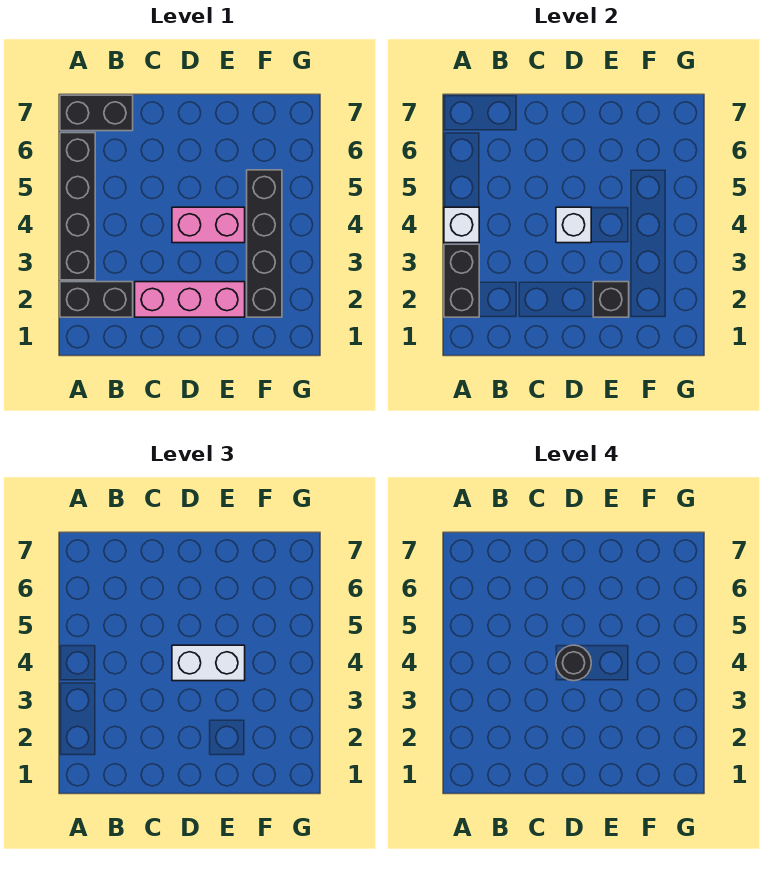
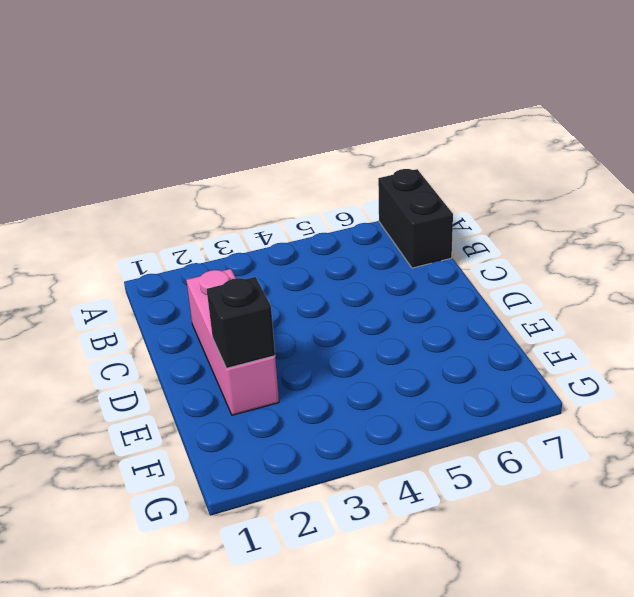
none -> black 1x2 brick [60,282,133,317]
none -> black 1x4 brick [60,133,95,280]
none -> pink 1x2 brick [172,207,245,243]

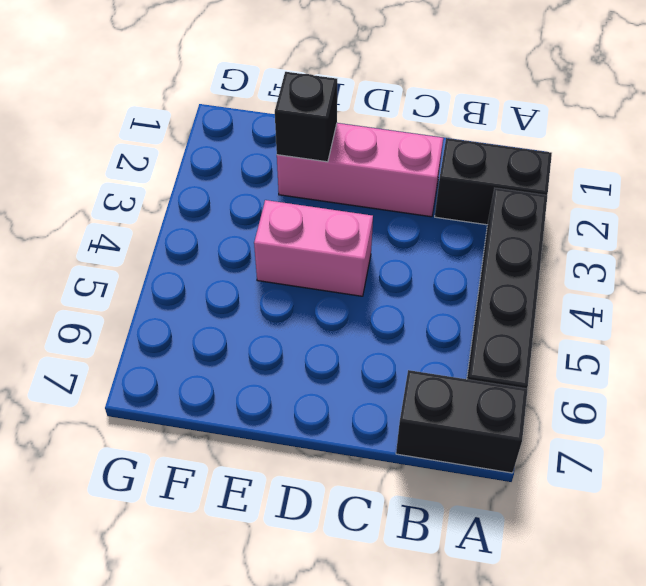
none -> black 1x4 brick [247,170,282,317]
none -> black 1x2 brick [444,244,479,317]
none -> white 1x1 brick [444,207,479,243]

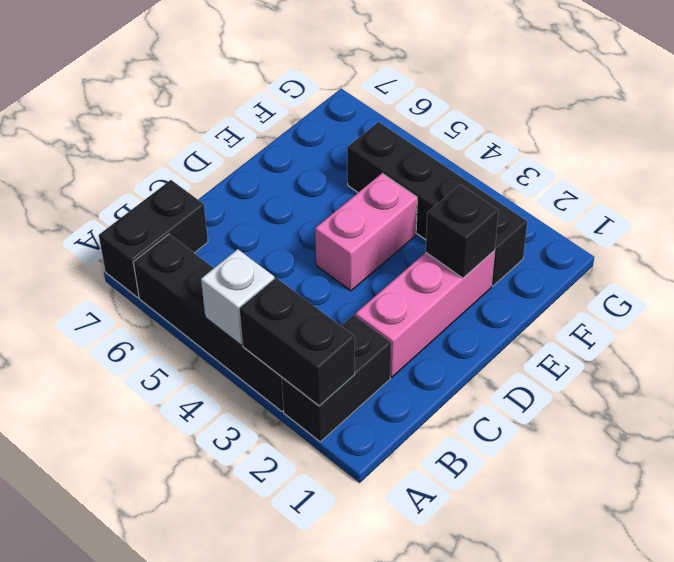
none -> white 1x1 brick [556,207,591,243]
none -> white 1x2 brick [172,645,245,681]
none -> black 1x1 round brick [556,645,591,681]

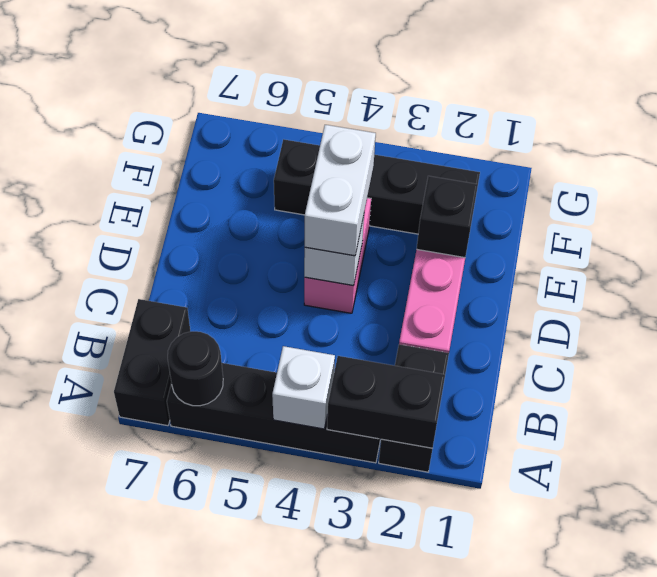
black 1x1 round brick [168,331,223,406] -> black 1x1 round brick moved to [556,645,591,681]

